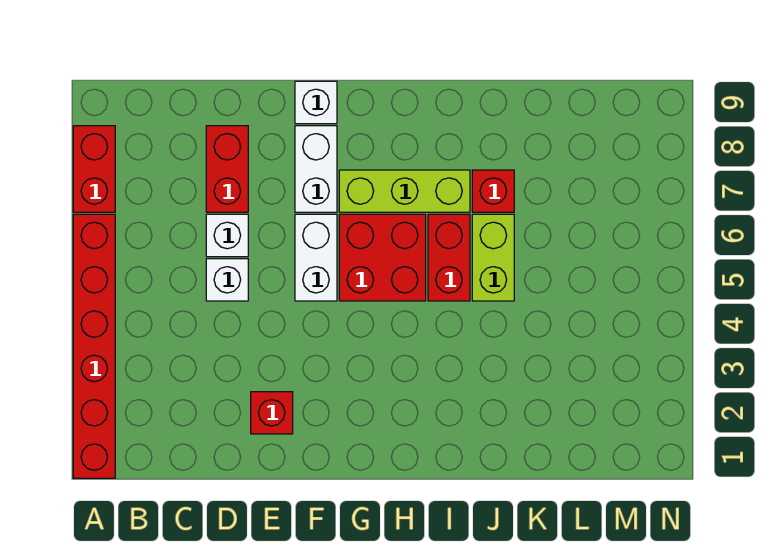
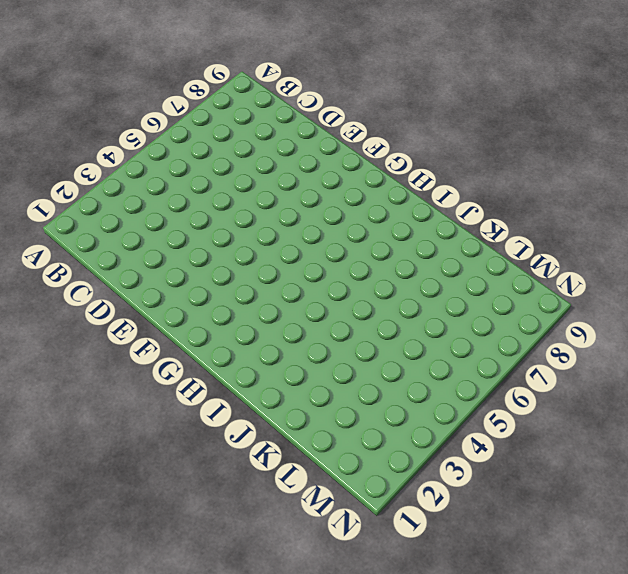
none -> red 1x6 brick [73,214,115,478]
none -> red 1x2 brick [73,126,115,212]
none -> white 1x1 brick [206,259,248,301]

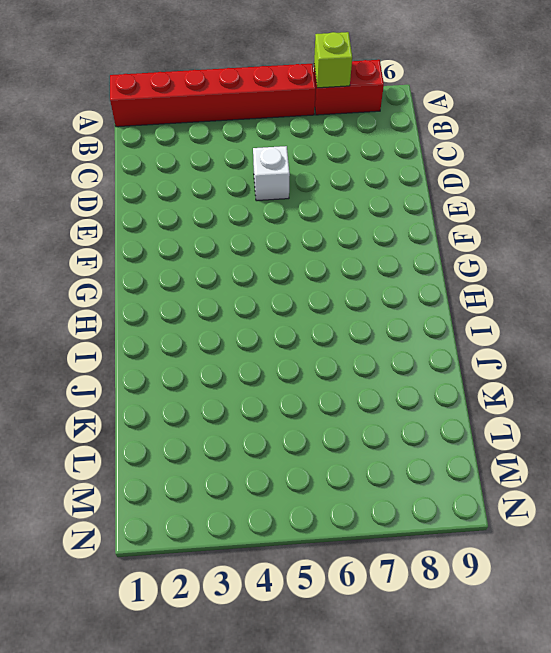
lime 1x1 brick [314,32,352,88] -> none
none -> white 1x1 brick [206,214,248,257]
none -> red 1x2 brick [206,126,248,212]
none -> red 1x1 brick [251,392,293,434]

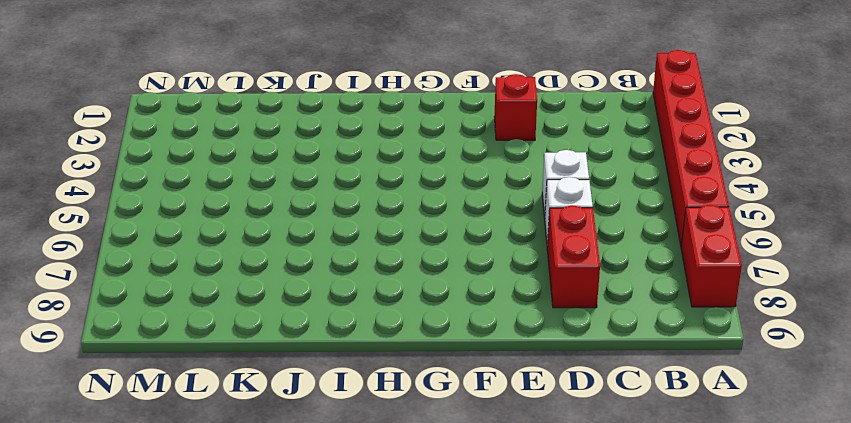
none -> white 1x2 brick [295,214,337,301]
none -> white 1x2 brick [295,126,337,212]
none -> white 1x1 brick [295,81,337,124]

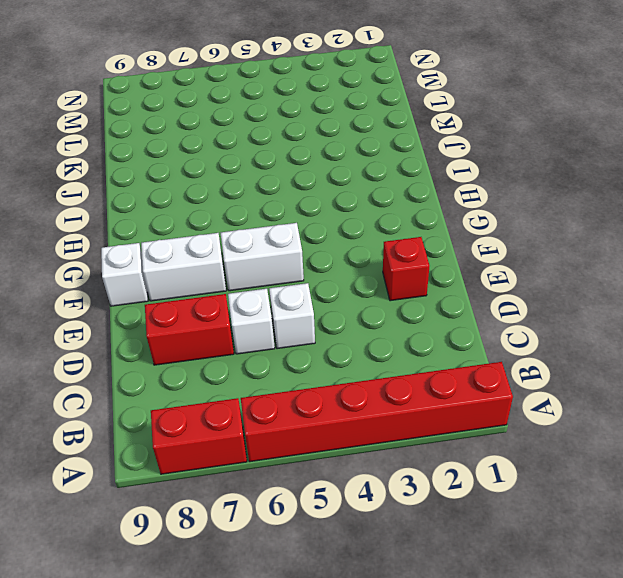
none -> red 2x2 brick [339,214,426,301]
none -> lime 1x3 brick [339,170,470,212]
none -> red 1x2 brick [428,214,470,301]

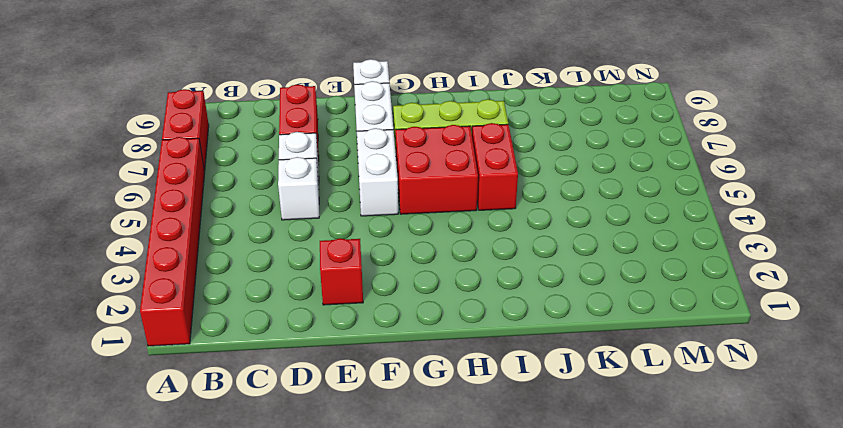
none -> lime 1x2 brick [472,214,514,301]
none -> red 1x1 brick [472,170,514,212]

